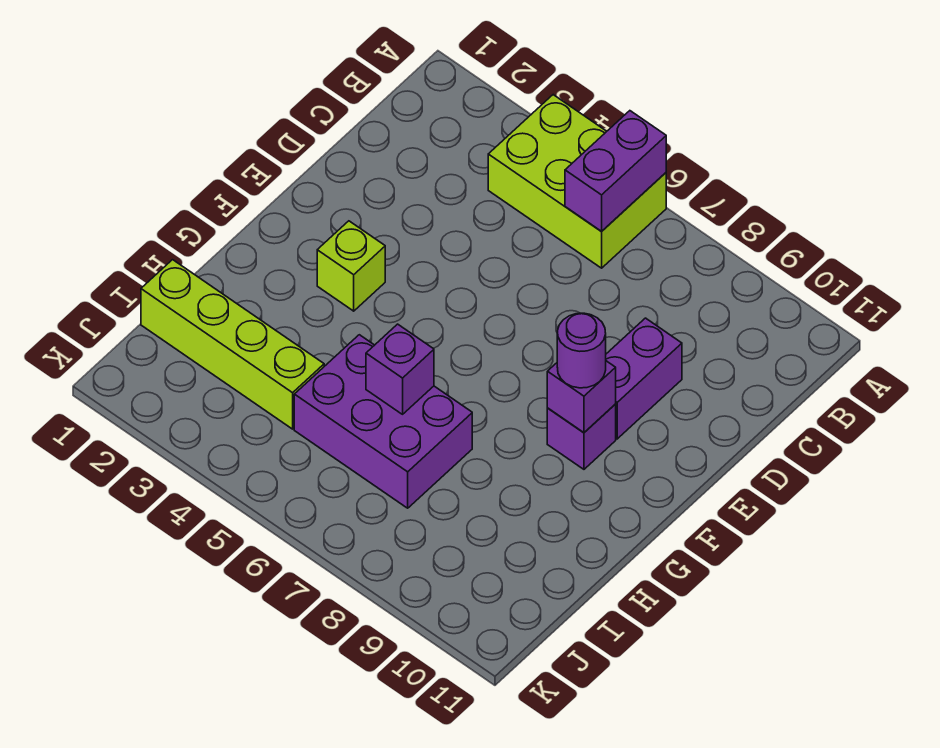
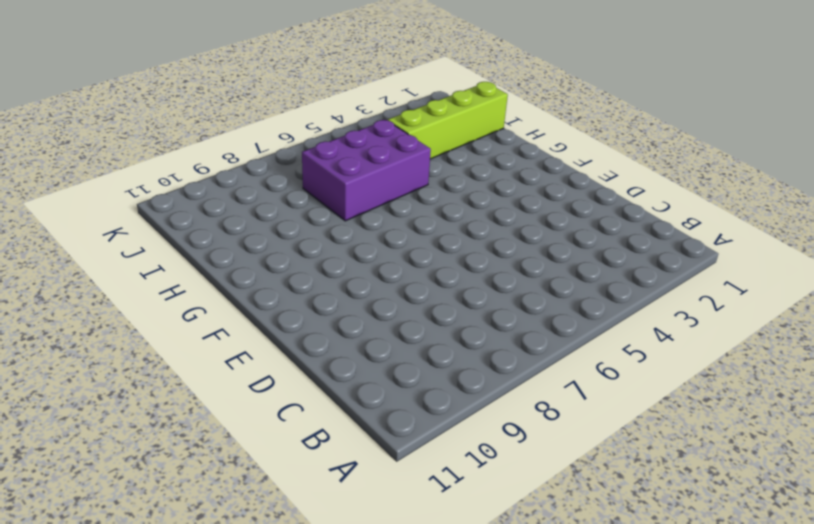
none -> lime 2x3 brick [488,95,666,268]
none -> purple 1x2 brick [606,318,682,439]

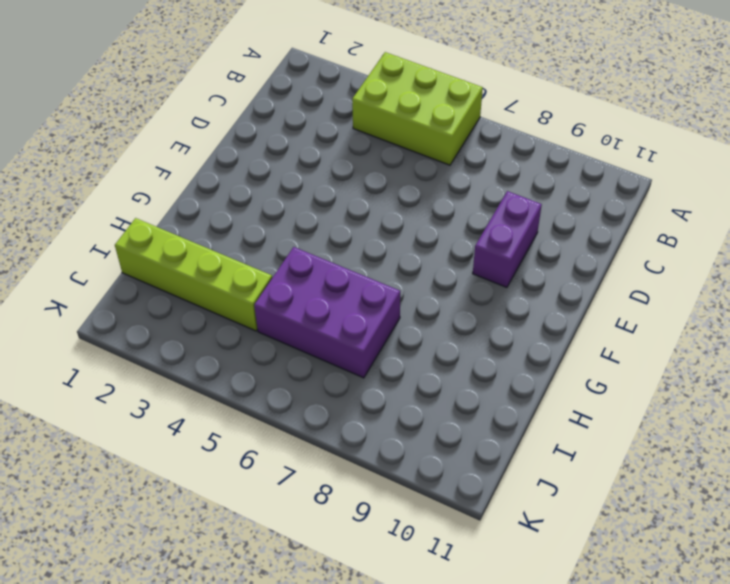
none -> lime 1x1 brick [317,221,385,311]
none -> purple 1x1 brick [547,404,616,469]

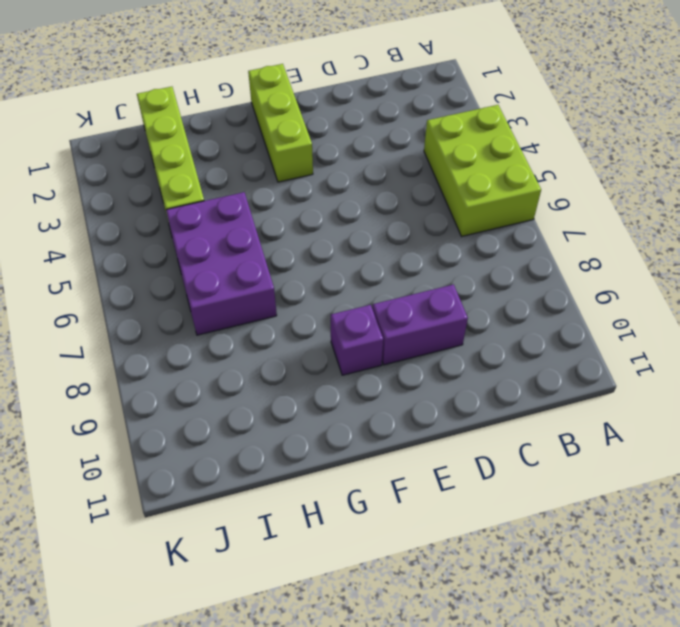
lime 1x3 brick [248,64,313,182] -> lime 1x1 brick [317,221,385,311]
none -> purple 1x2 brick [565,111,666,231]
none -> purple 1x1 brick [547,361,616,433]

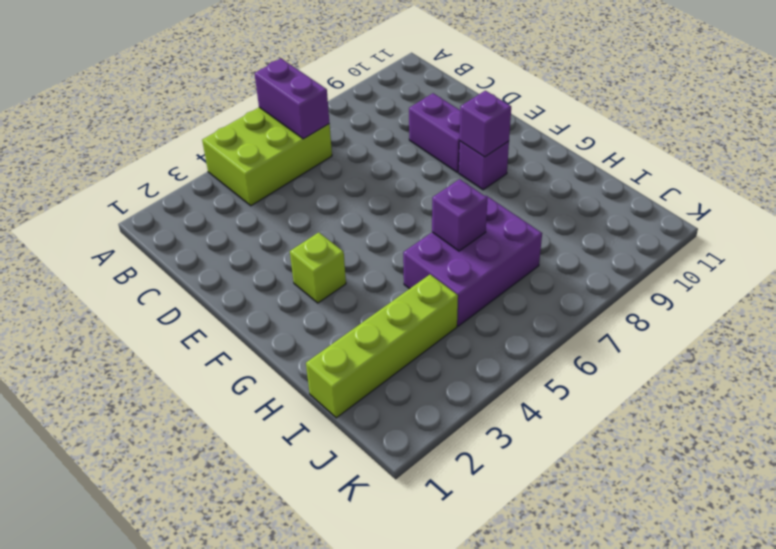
none -> purple 1x1 round brick [557,313,606,388]

